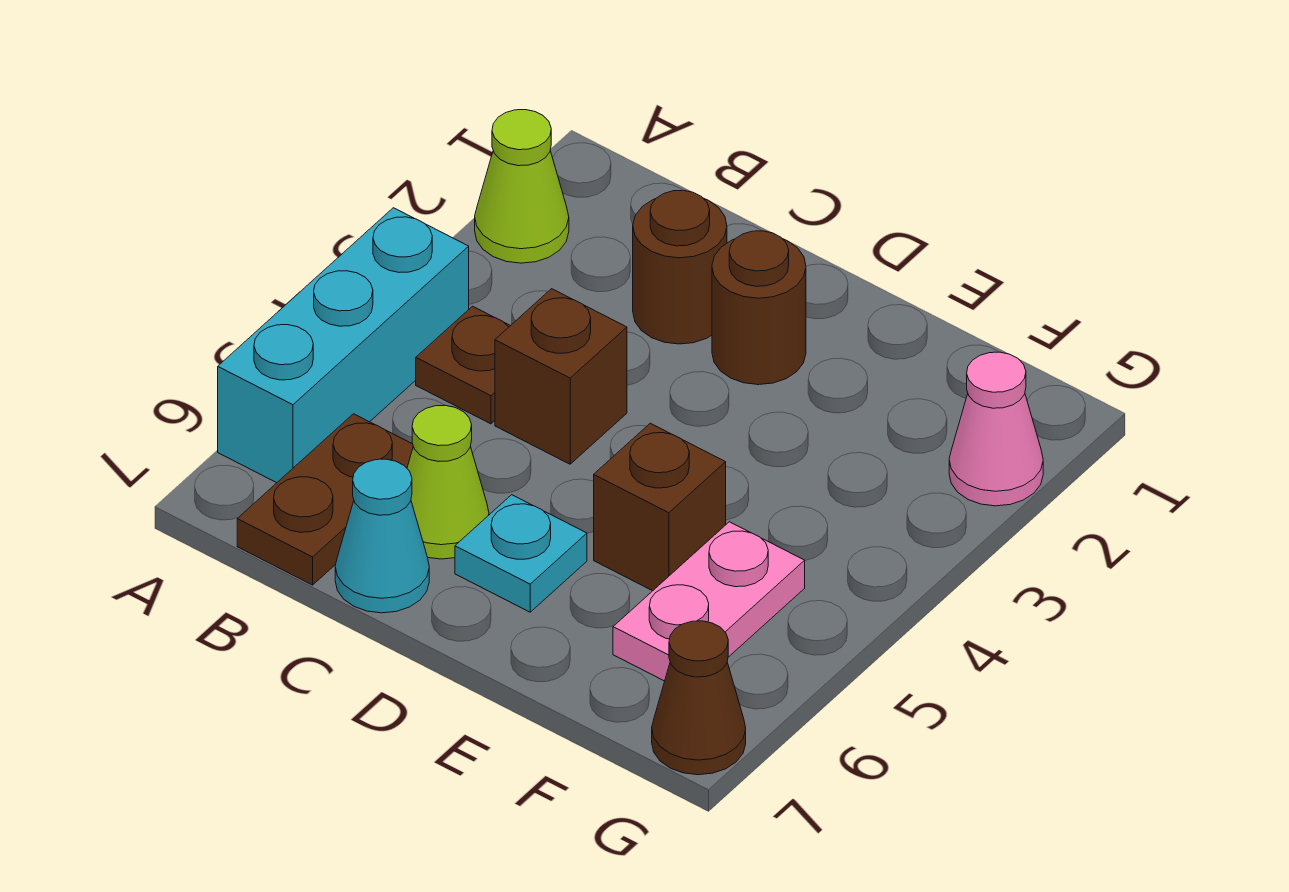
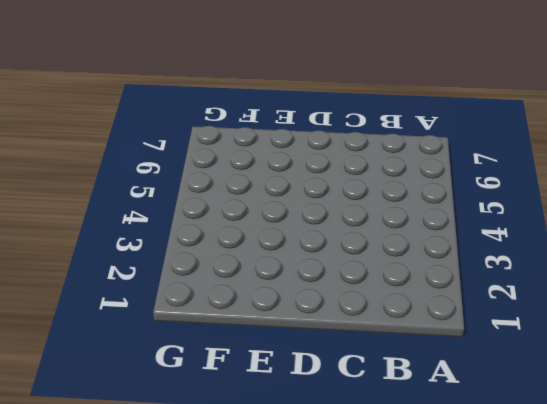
none -> lime 1x1 cone [475,110,569,263]
none -> cyan 1x3 brick [218,208,469,483]
none -> brown 1x1 plate [416,306,510,424]

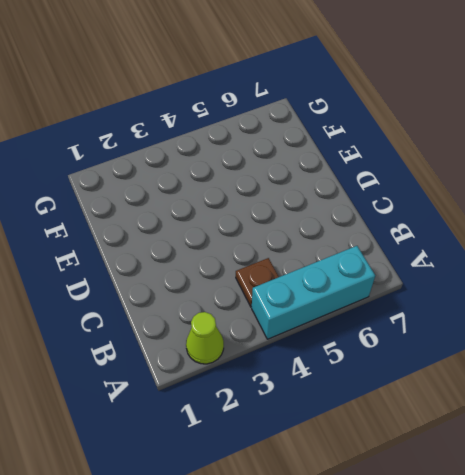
none -> brown 1x2 plate [237,414,413,585]
none -> brown 1x1 round brick [633,190,727,344]
none -> brown 1x1 brick [495,289,627,464]

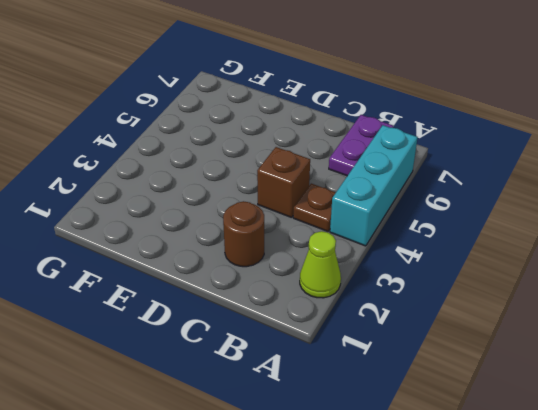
purple 1x2 plate [329,115,393,176] -> brown 1x2 plate [237,414,413,585]
none -> lime 1x1 cone [407,405,489,559]
none -> cyan 1x1 cone [335,459,429,613]
none -> brown 1x1 round brick [712,231,806,385]

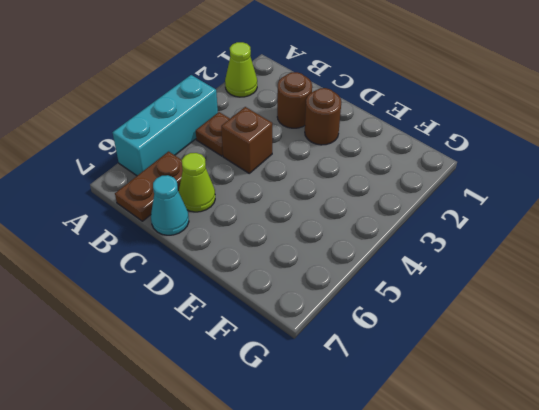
none -> cyan 1x1 plate [455,495,587,612]
none -> brown 1x1 brick [594,423,726,591]
none -> pink 1x2 plate [613,522,805,681]

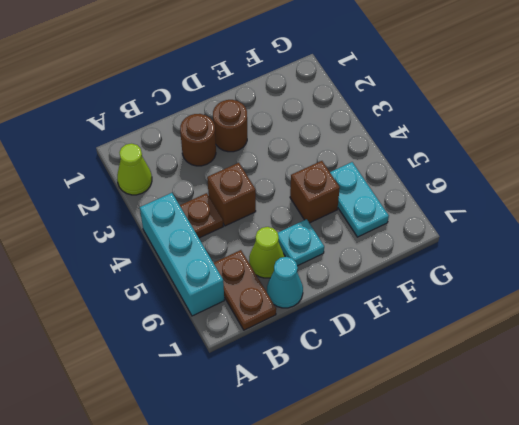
cyan 1x2 plate [330,162,389,237] -> pink 1x2 plate [613,522,805,681]
none -> pink 1x1 cone [949,352,1043,506]
none -> brown 1x1 cone [652,621,746,775]

